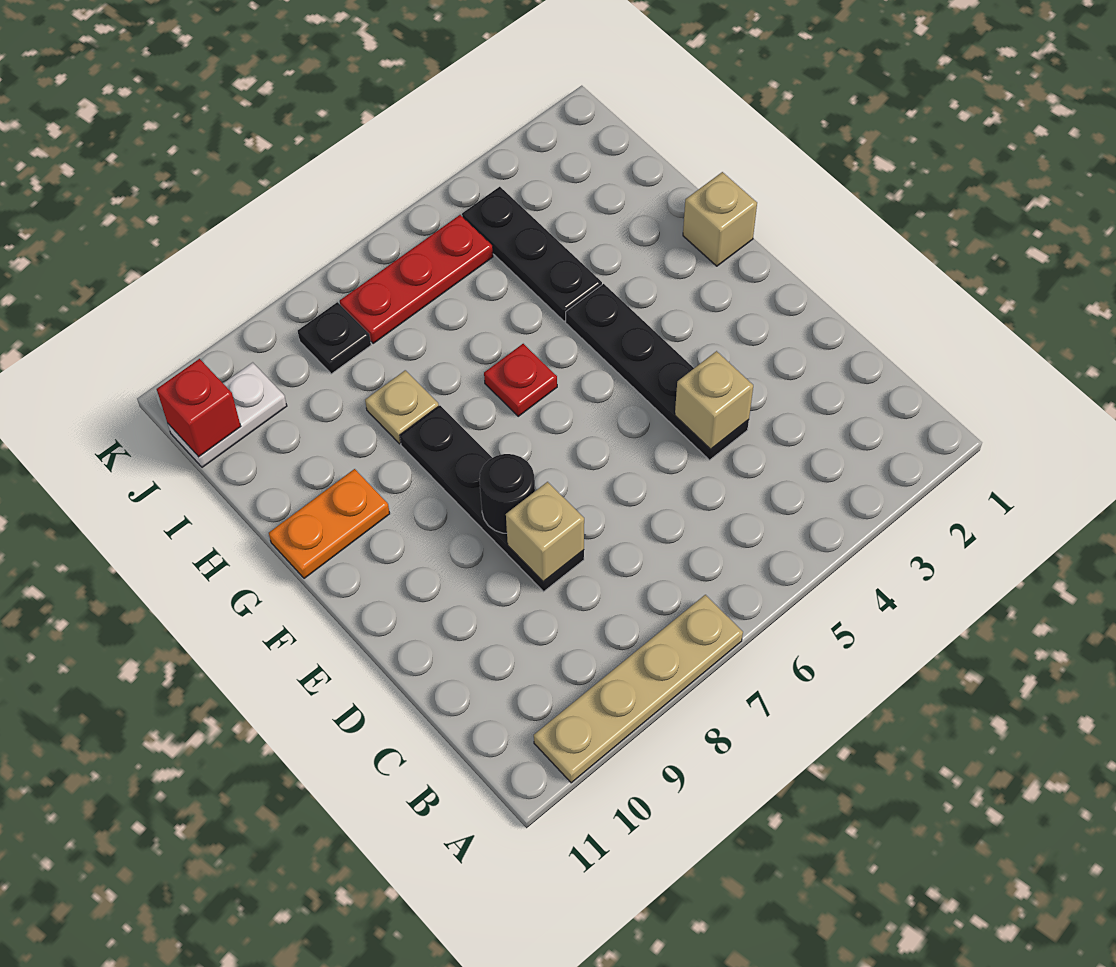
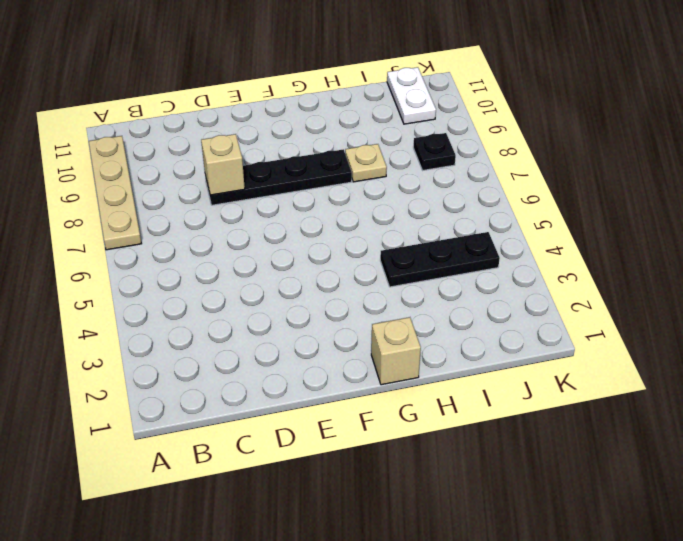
none -> black 1x4 plate [566,284,749,460]
none -> red 1x1 plate [484,344,557,416]
none -> orange 1x2 plate [269,469,390,578]

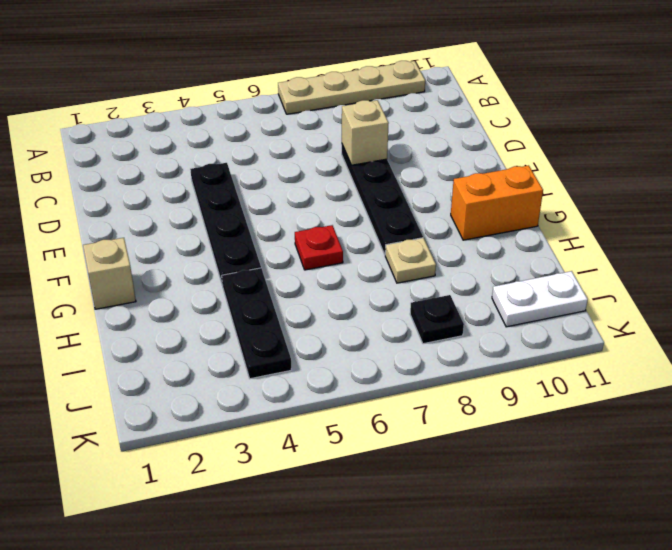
orange 1x2 brick [451,165,543,240] -> orange 1x2 plate [269,469,390,578]
none -> red 1x3 plate [340,215,493,344]
none -> tan 1x1 brick [675,351,753,449]
none -> black 1x1 round brick [479,454,535,533]

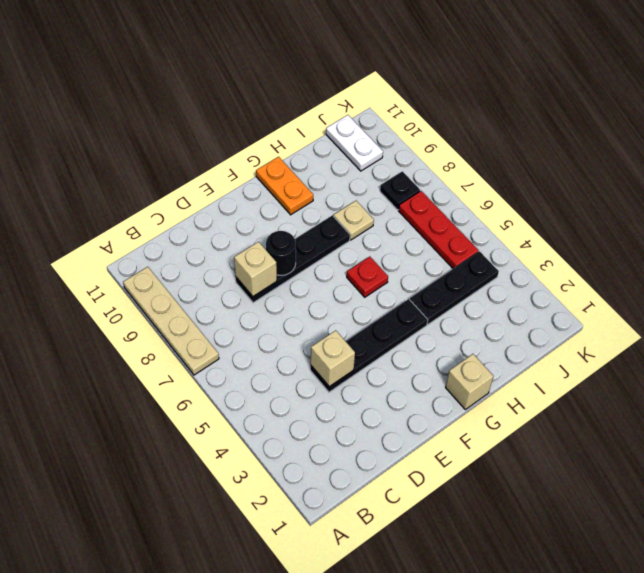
none -> red 1x1 brick [157,359,241,457]

